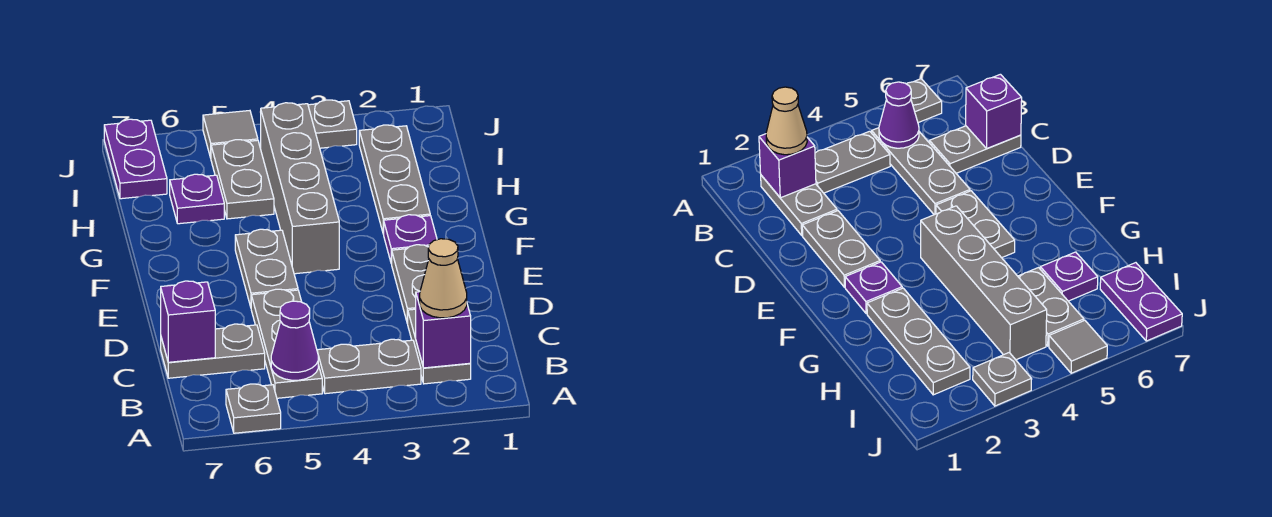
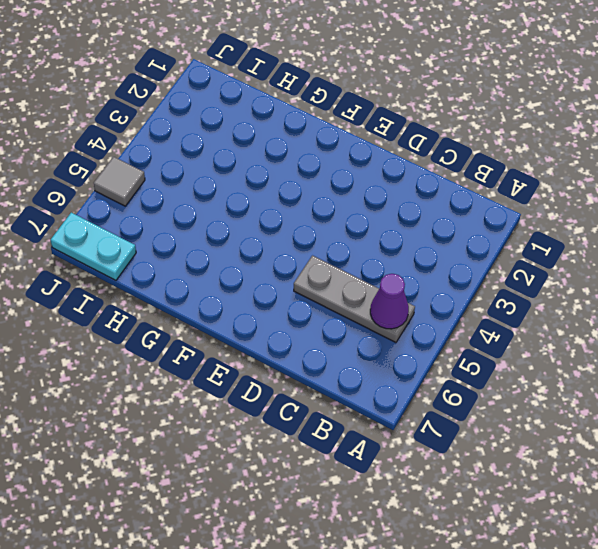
cyan 1x2 plate [51,213,136,280] -> purple 1x2 plate [104,119,167,199]
none -> grey 1x1 plate [226,384,281,433]
none -> grey 1x2 plate [408,309,471,384]
none -> grey 1x2 plate [317,339,421,394]

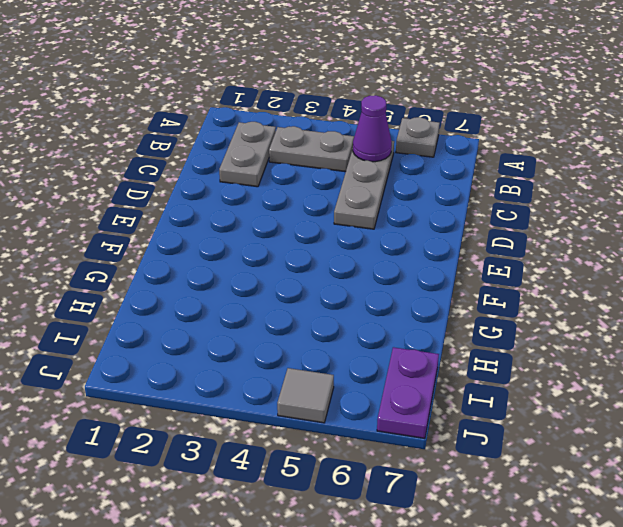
none -> grey 1x2 plate [161,324,265,378]
none -> grey 1x2 plate [392,245,429,324]
none -> grey 1x2 plate [235,229,298,307]

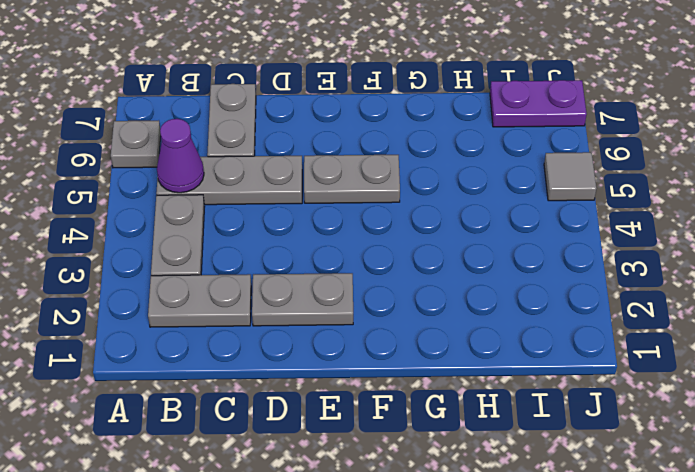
none -> purple 1x1 plate [384,215,437,264]
none -> grey 1x4 brick [261,103,339,274]
none -> grey 1x3 plate [359,125,430,234]

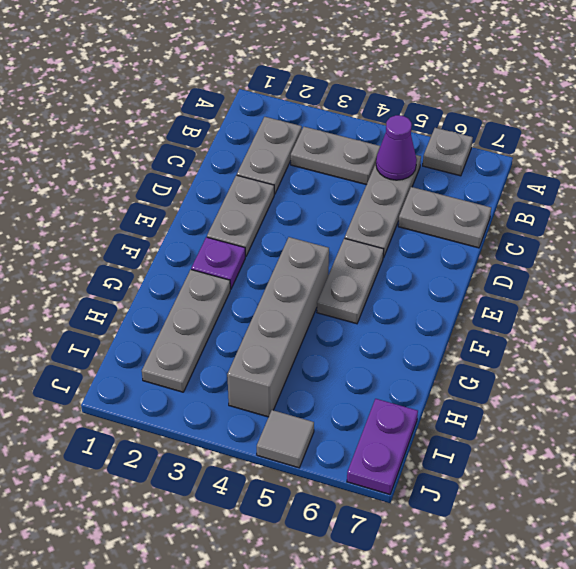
none -> grey 1x2 plate [211,140,274,219]
none -> purple 1x1 plate [170,174,224,224]
none -> grey 1x1 plate [308,100,357,148]

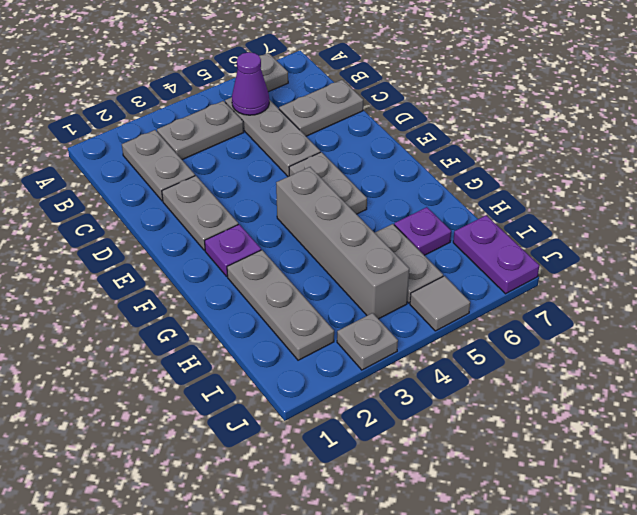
none -> purple 1x1 brick [416,292,471,368]
none -> purple 1x1 brick [161,281,215,362]
none -> tan 1x1 cone [420,239,467,318]

